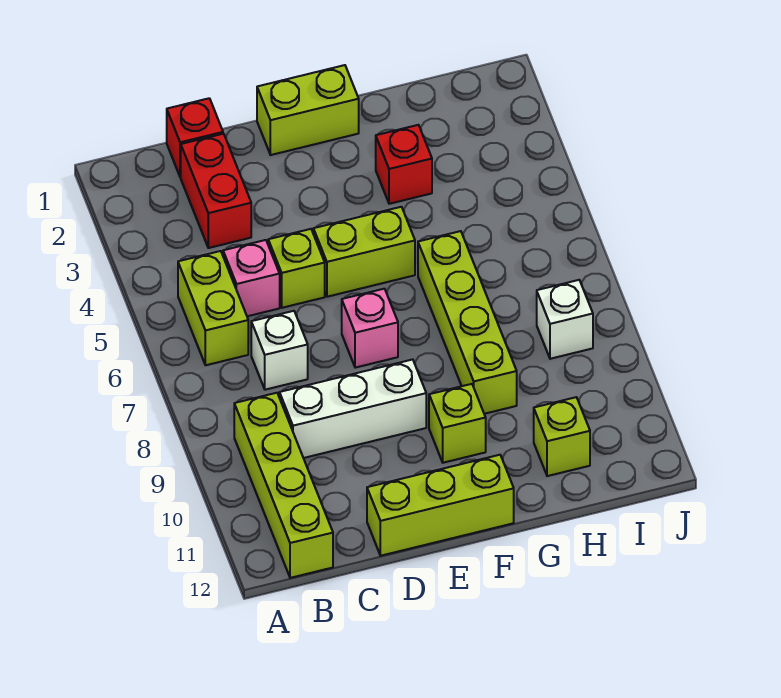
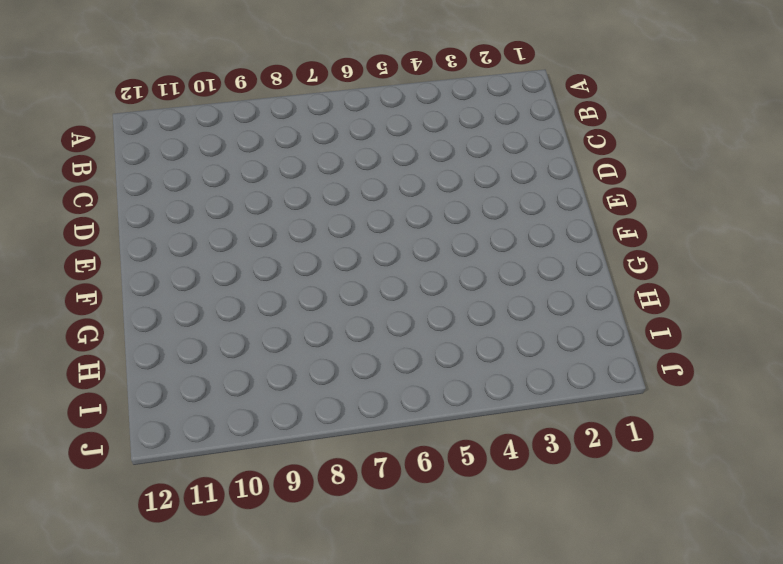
none -> lime 1x2 brick [178,251,248,365]
none -> lime 1x4 brick [234,393,333,578]
none -> red 1x1 brick [167,98,223,177]

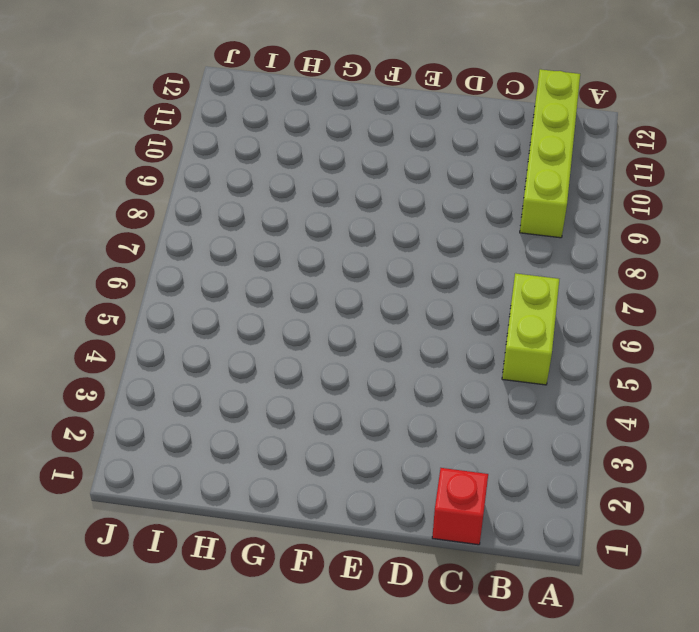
none -> red 1x2 brick [181,134,251,248]
none -> pink 1x1 brick [223,240,280,316]
none -> white 1x1 brick [251,311,308,390]

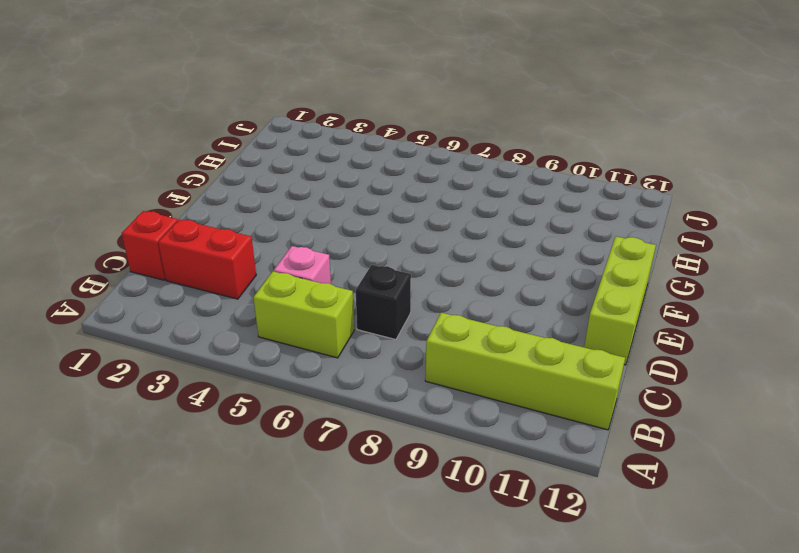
black 1x1 brick [356,265,411,340] -> white 1x1 brick [251,311,308,390]
none -> white 1x3 brick [279,359,426,458]
none -> lime 1x1 brick [268,229,325,308]
none -> lime 1x2 brick [257,65,359,155]

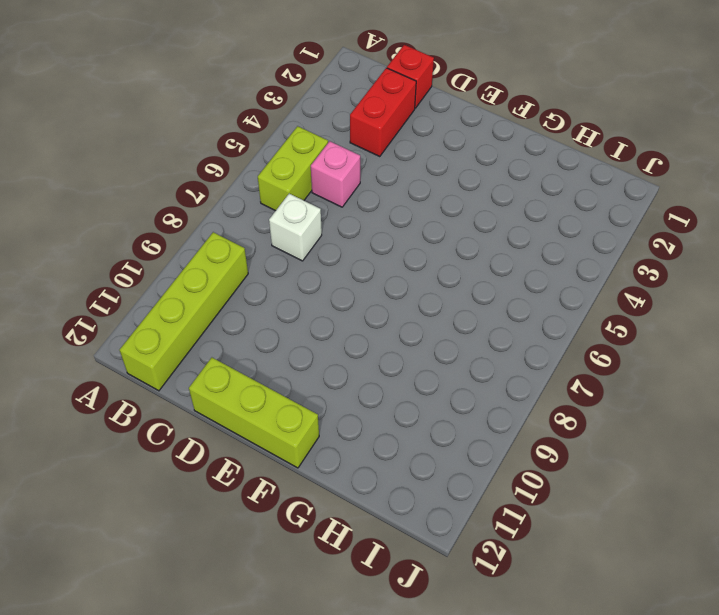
none -> white 1x3 brick [279,359,426,458]
none -> lime 1x1 brick [268,229,325,308]
none -> lime 1x2 brick [257,65,359,155]

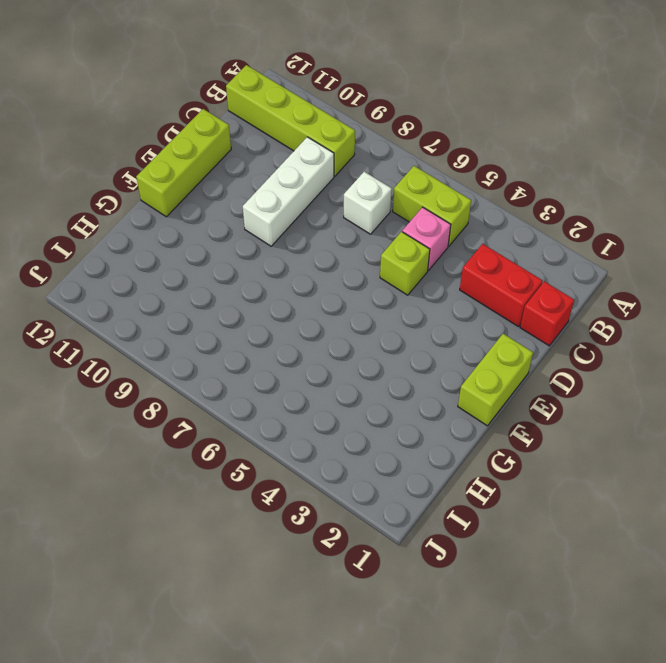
none -> lime 1x2 brick [313,207,415,297]
none -> pink 1x1 brick [342,289,398,368]
none -> lime 1x1 brick [429,384,486,463]

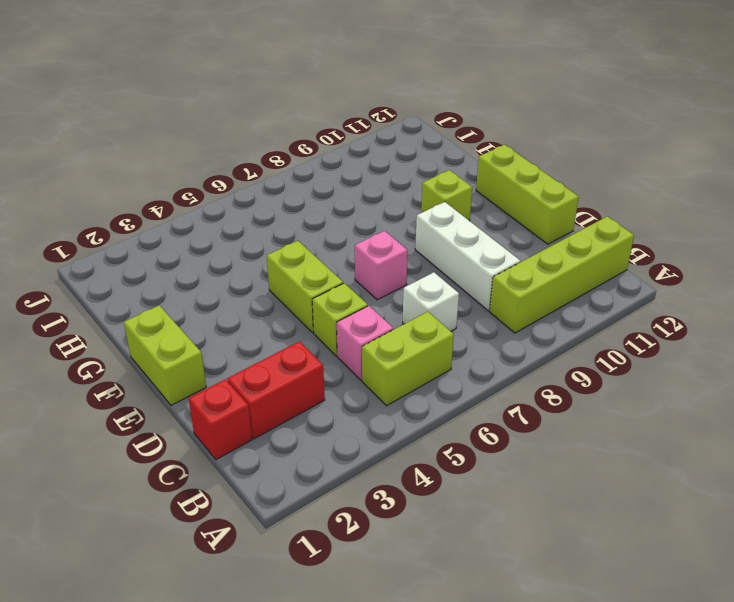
none -> red 1x1 brick [376,125,432,204]
none -> lime 1x4 brick [418,231,517,414]
none -> lime 1x1 brick [534,397,590,476]

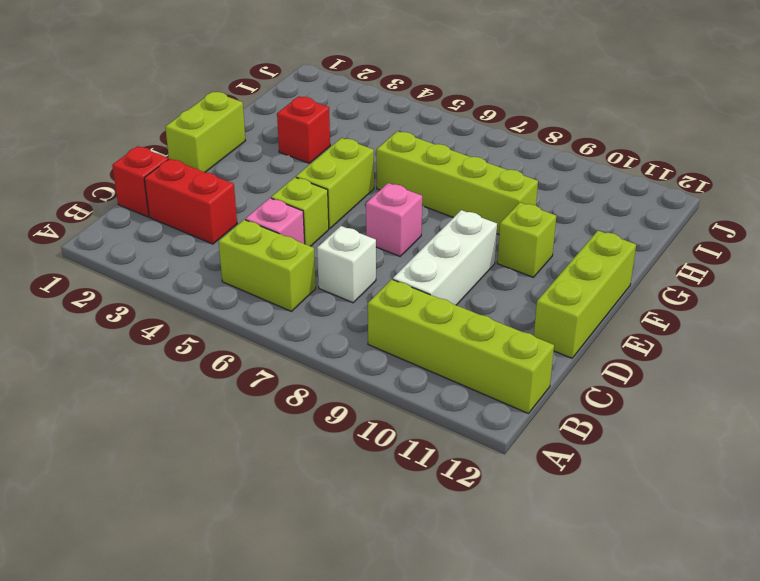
none -> lime 1x1 brick [534,397,590,476]
none -> white 1x1 brick [537,280,593,359]

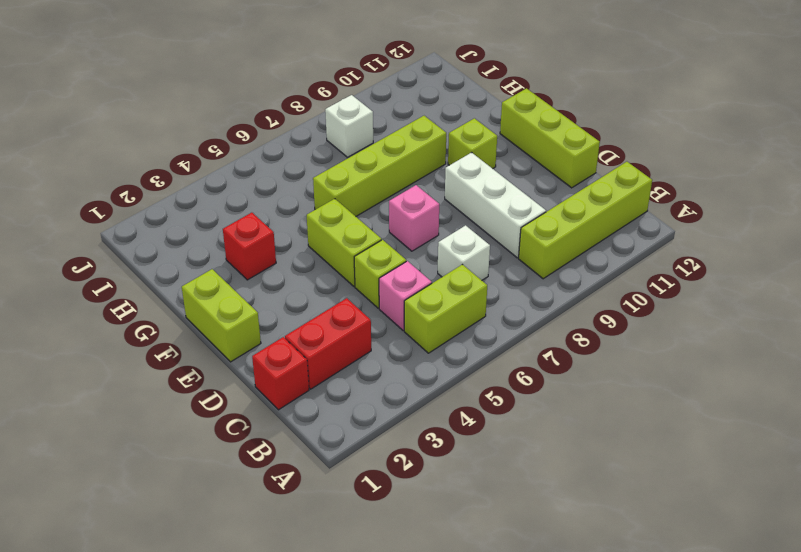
none -> lime 1x1 brick [534,397,590,476]

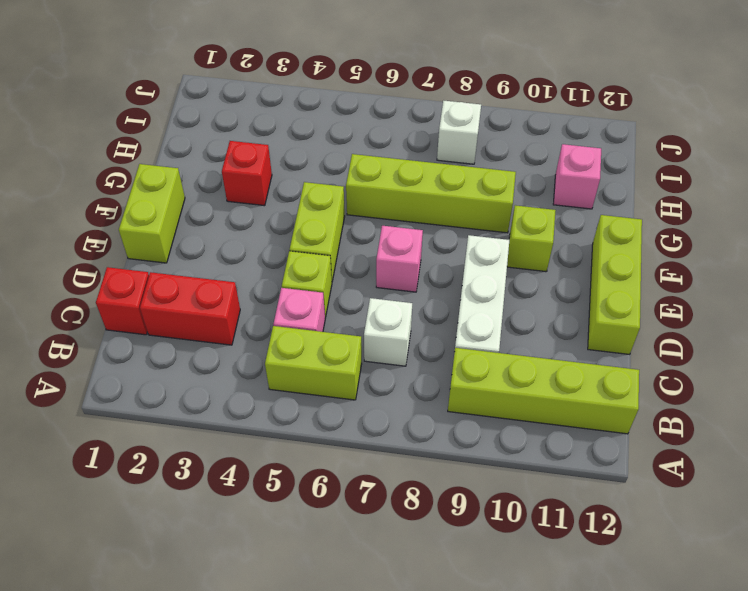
pink 1x1 brick [553,144,601,209] -> lime 1x1 brick [534,397,590,476]

